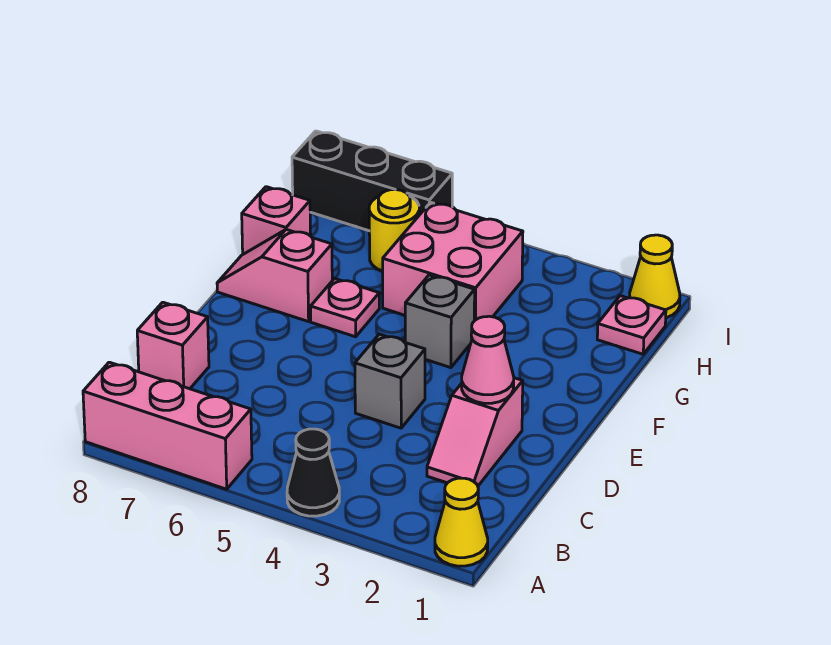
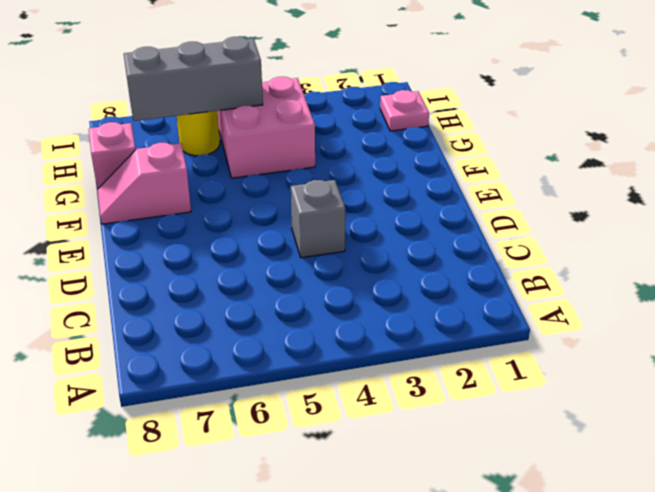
grey 1x3 brick [124,37,263,121] -> none
none -> yellow 1x1 cone [435,478,488,566]
none -> black 1x1 cone [287,429,339,516]
none -> pink 1x3 brick [83,362,252,489]

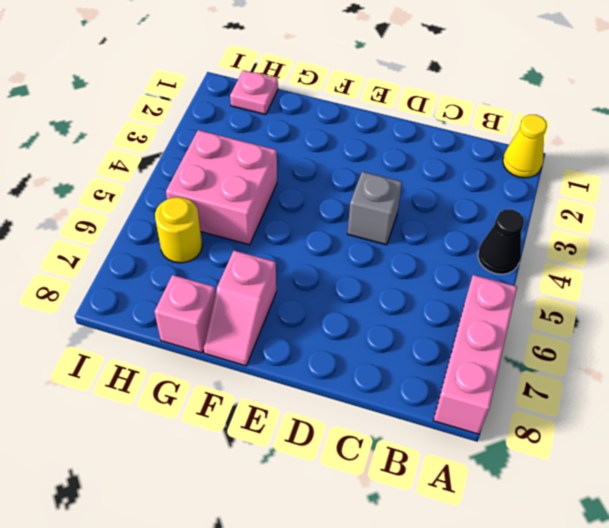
none -> pink 1x2 slope [427,378,523,486]
none -> pink 1x1 brick [137,302,209,389]
none -> grey 1x1 brick [405,275,475,368]

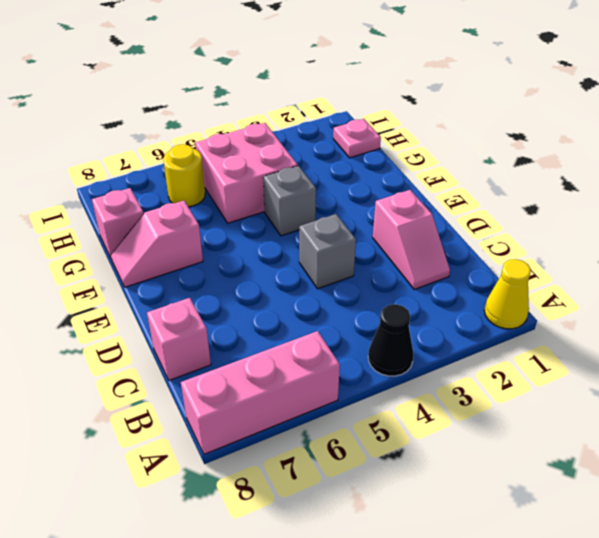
none -> pink 1x1 plate [311,278,379,337]
none -> yellow 1x1 cone [630,235,680,318]
none -> black 1x3 brick [292,131,452,231]

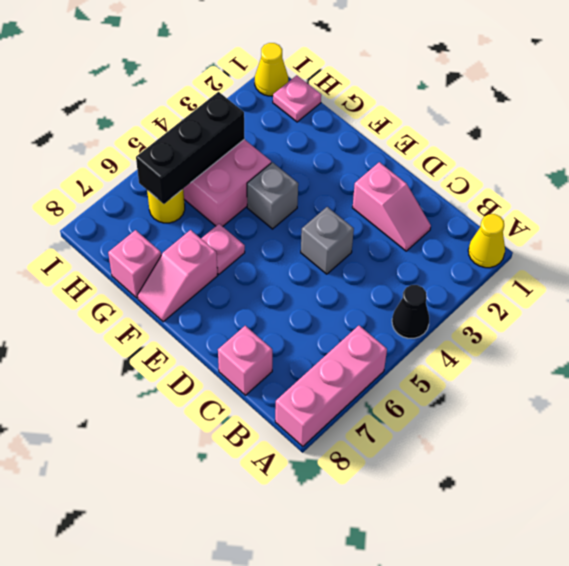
black 1x3 brick [136,92,245,204] -> black 1x3 brick moved to [292,131,452,231]
none -> pink 1x1 cone [462,316,514,403]

